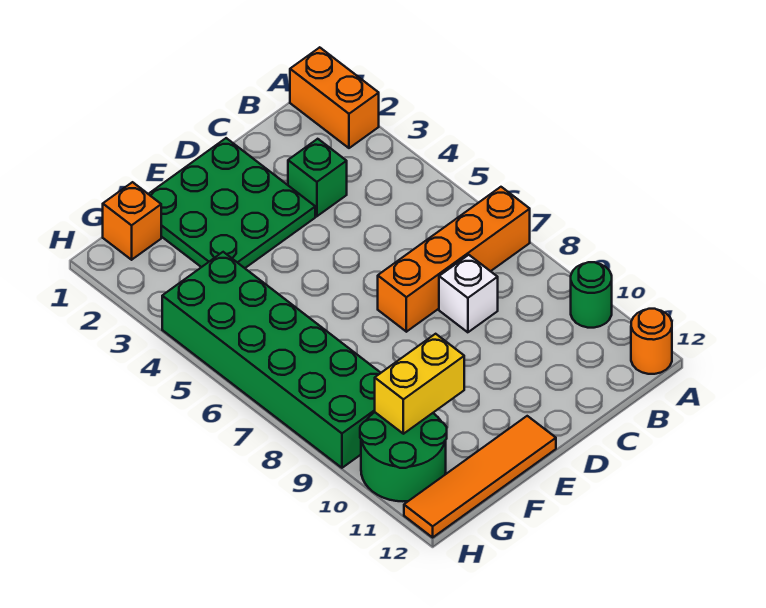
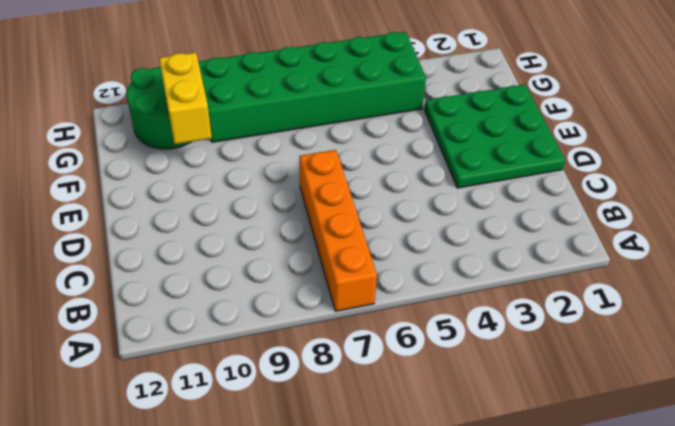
none -> orange 1x2 brick [290,47,379,148]
none -> green 1x1 round brick [571,262,612,328]
none -> orange 1x1 round brick [631,309,672,374]

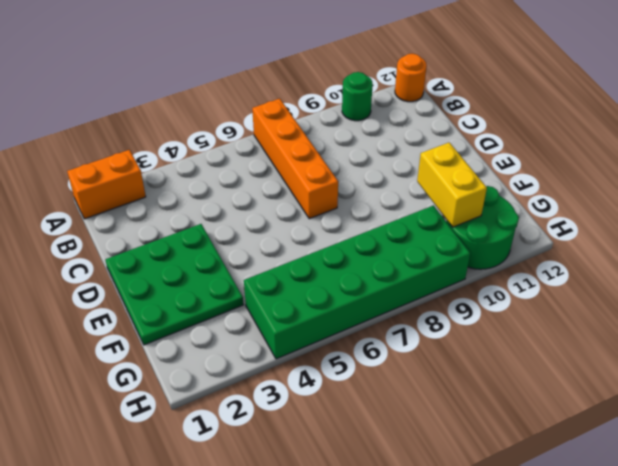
none -> green 1x1 brick [288,139,347,216]
none -> white 1x1 brick [439,255,498,332]
none -> orange 1x4 tile [404,416,556,537]

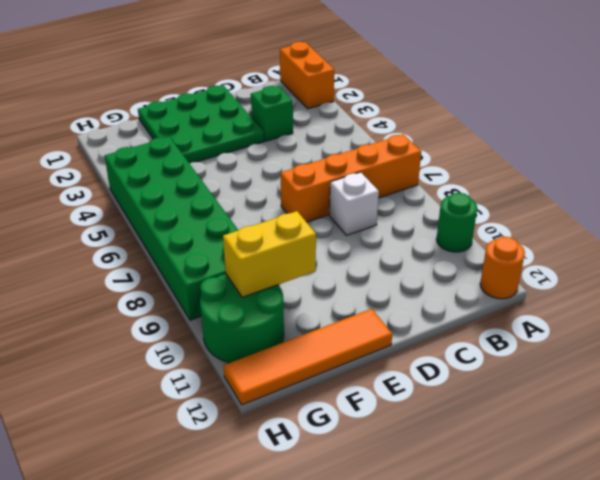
none -> orange 1x1 brick [103,182,161,260]

